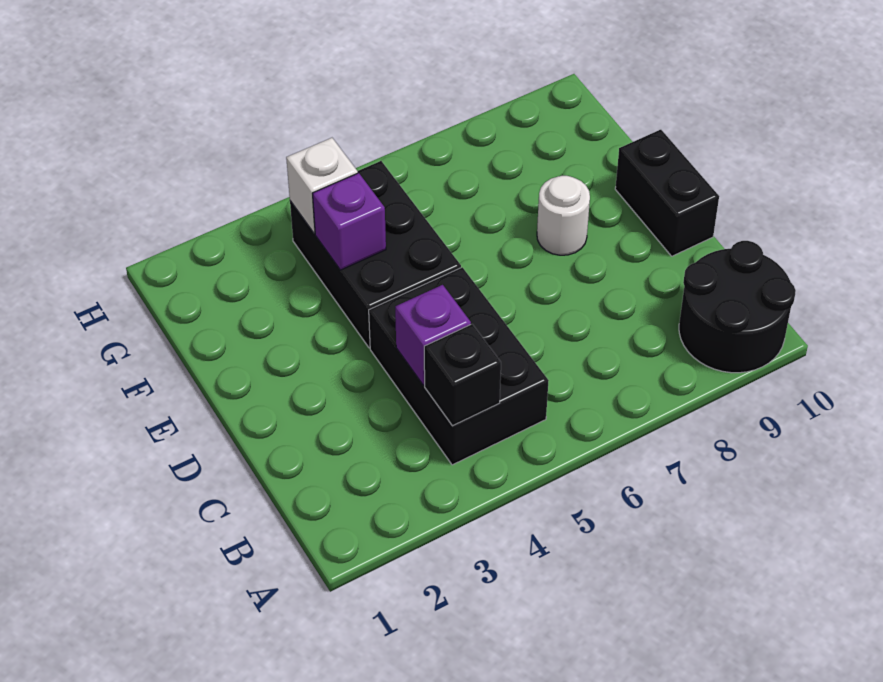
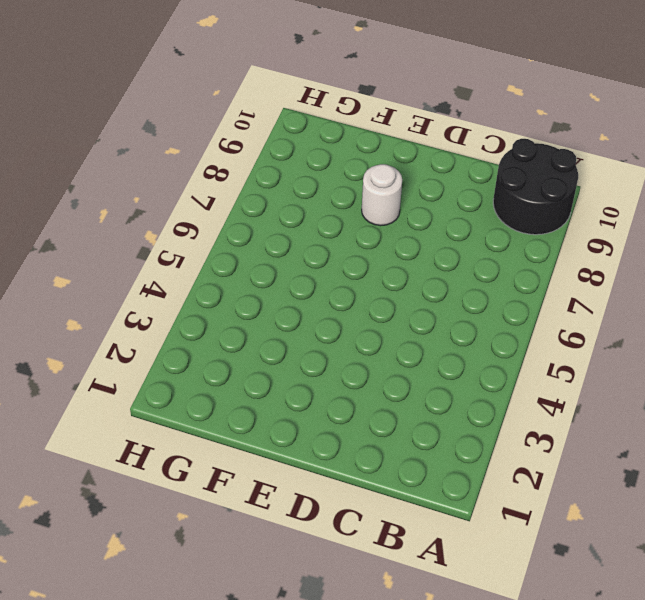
none -> black 2x3 brick [369,267,549,465]
none -> black 1x2 brick [615,130,719,256]

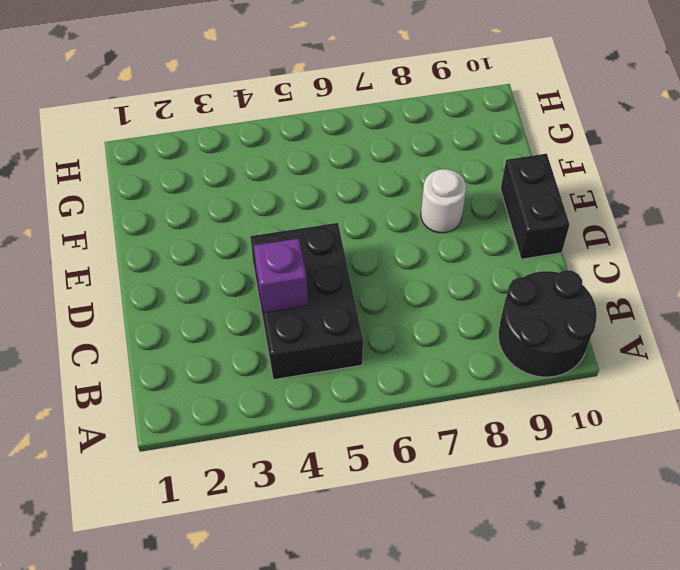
none -> black 2x3 brick [290,161,461,348]
none -> black 1x1 brick [424,324,501,426]

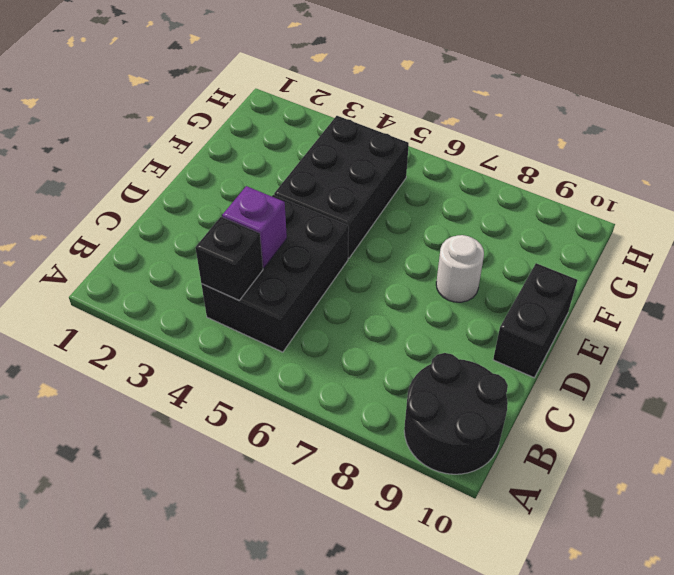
none -> purple 1x1 brick [313,173,386,270]
none -> white 1x1 brick [286,138,358,234]

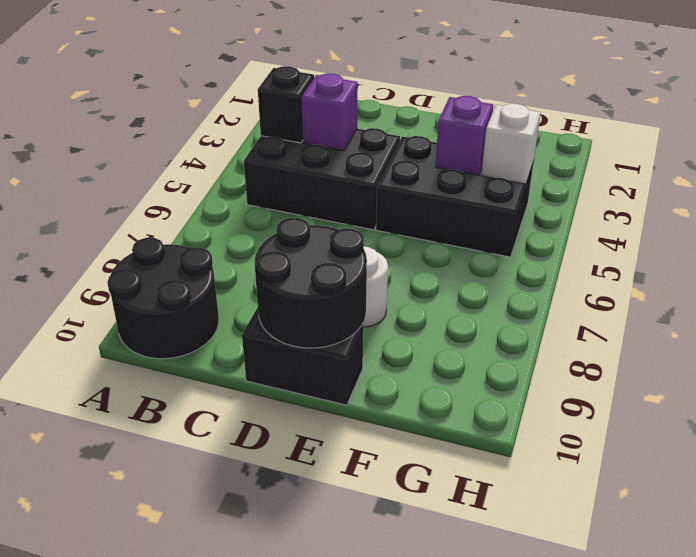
black 2x2 round brick [255,218,367,348] -> none

